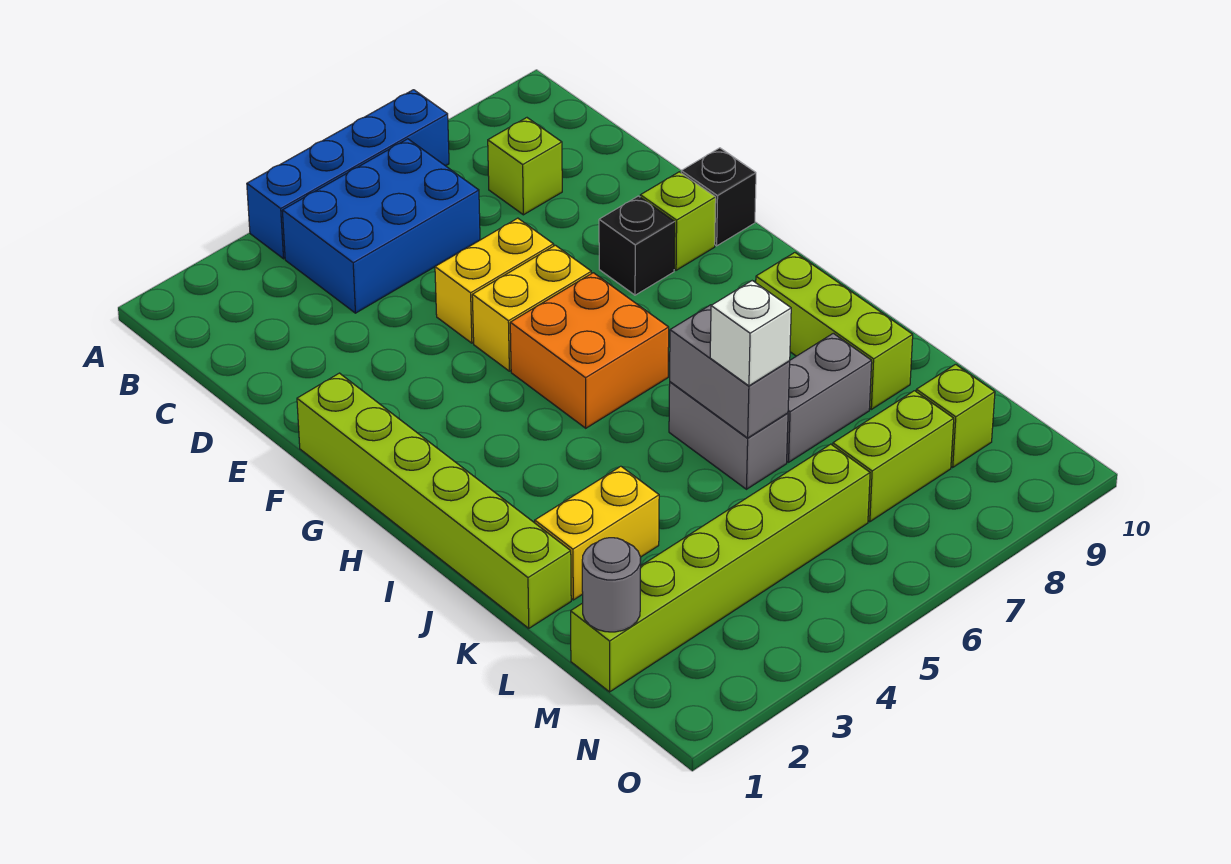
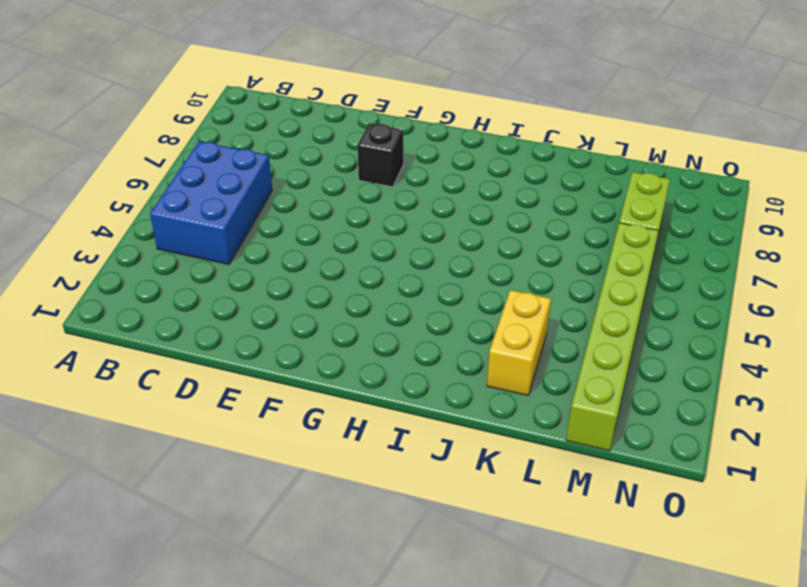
none -> blue 1x4 brick [247,90,449,259]
none -> lime 1x1 brick [488,118,562,215]
none -> yellow 1x2 brick [435,218,554,343]

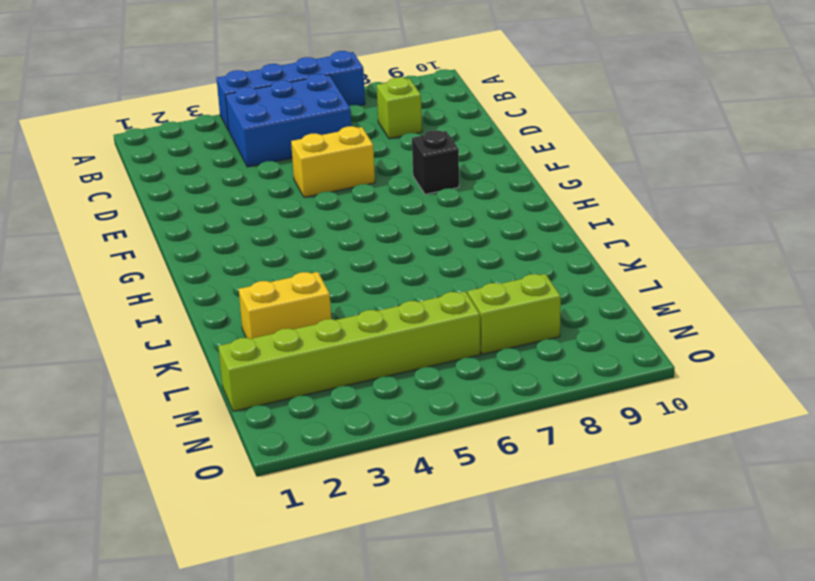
none -> lime 1x6 brick [297,373,571,628]
none -> yellow 1x2 brick [472,245,591,371]
none -> lime 1x1 brick [640,172,716,270]

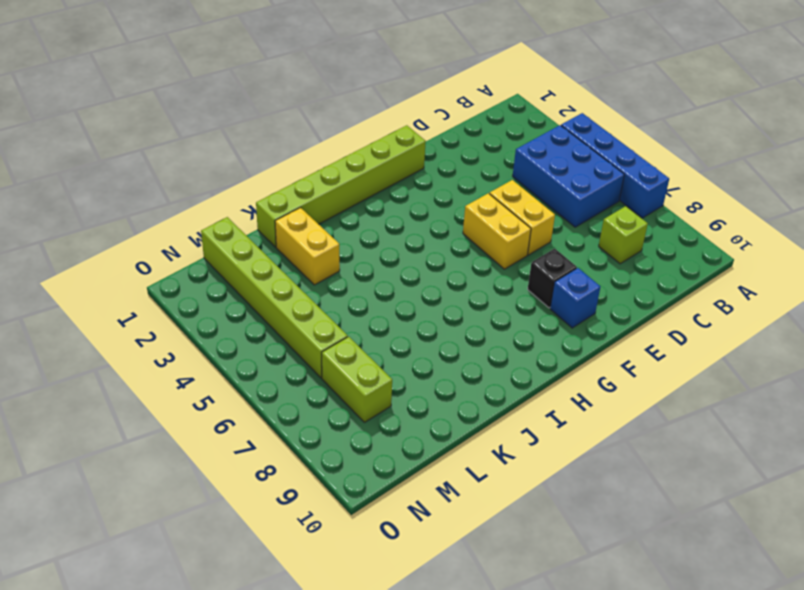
blue 1x1 brick [550,268,600,328] -> lime 1x1 brick [640,172,716,270]
none -> black 1x1 brick [681,148,756,246]
none -> orange 2x2 brick [510,273,669,428]
none -> lime 1x3 brick [756,253,913,409]

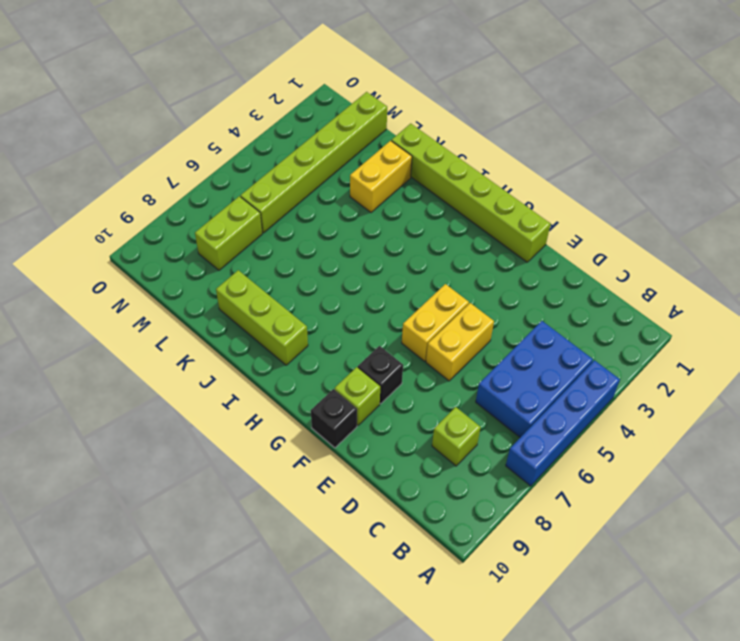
none -> orange 2x2 brick [510,273,669,428]
none -> grey 1x2 brick [669,382,788,489]
none -> grey 1x2 brick [787,333,872,462]

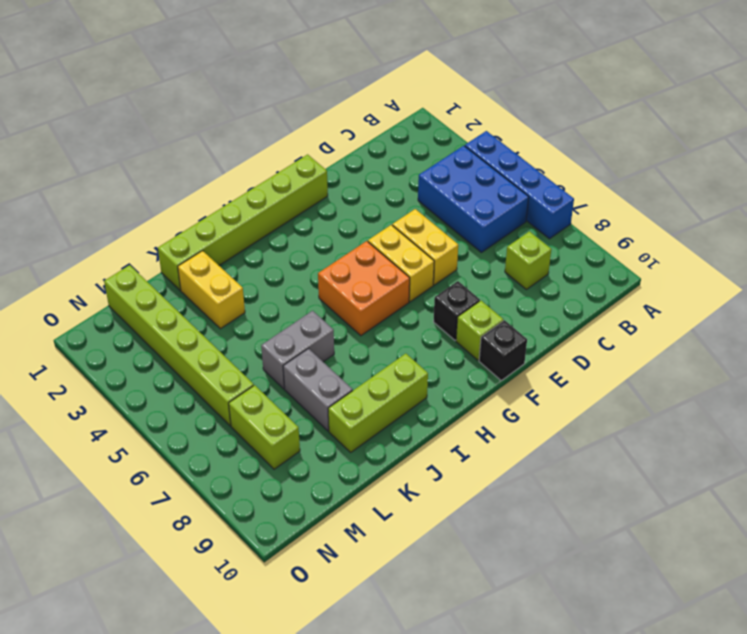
none -> lime 1x1 brick [916,364,995,467]
none -> grey 1x2 brick [670,305,790,438]
none -> grey 1x1 round brick [582,538,641,632]

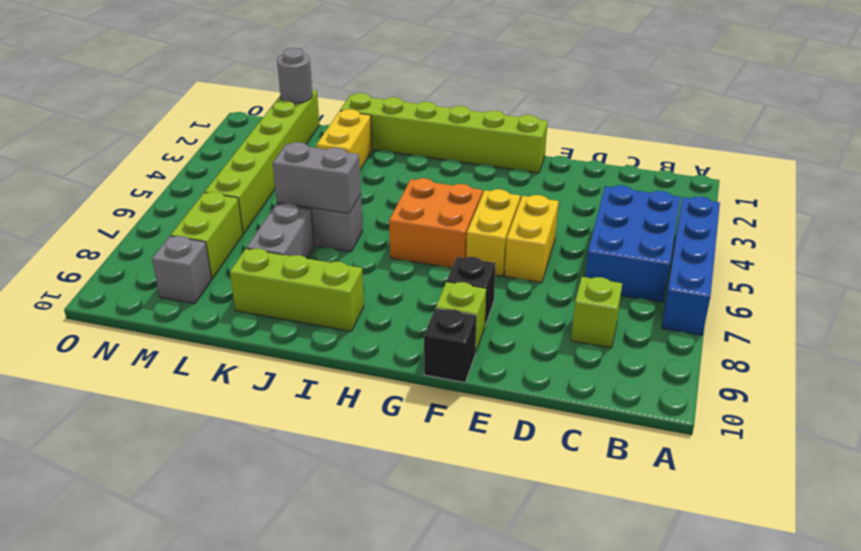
grey 1x1 brick [152,236,211,304] -> lime 1x1 brick [916,364,995,467]
none -> white 1x1 brick [710,281,791,386]

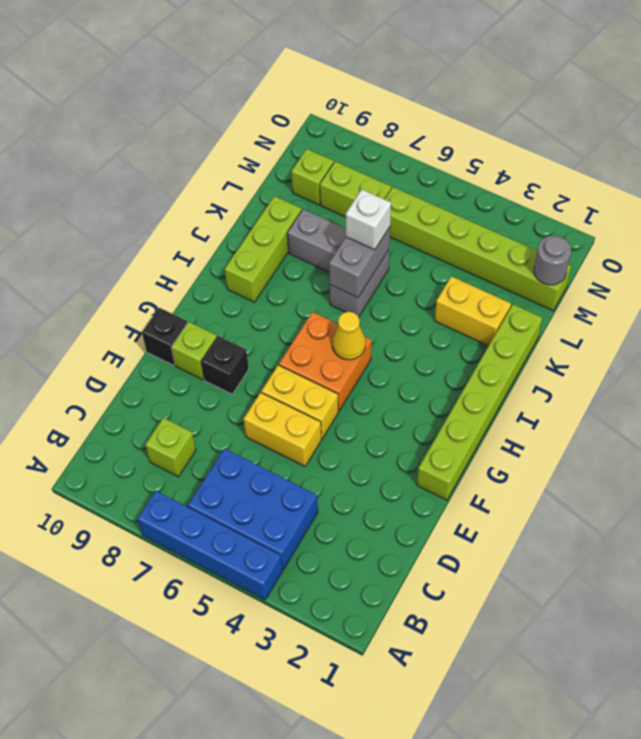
yellow 1x1 cone [332,312,365,360] -> none

